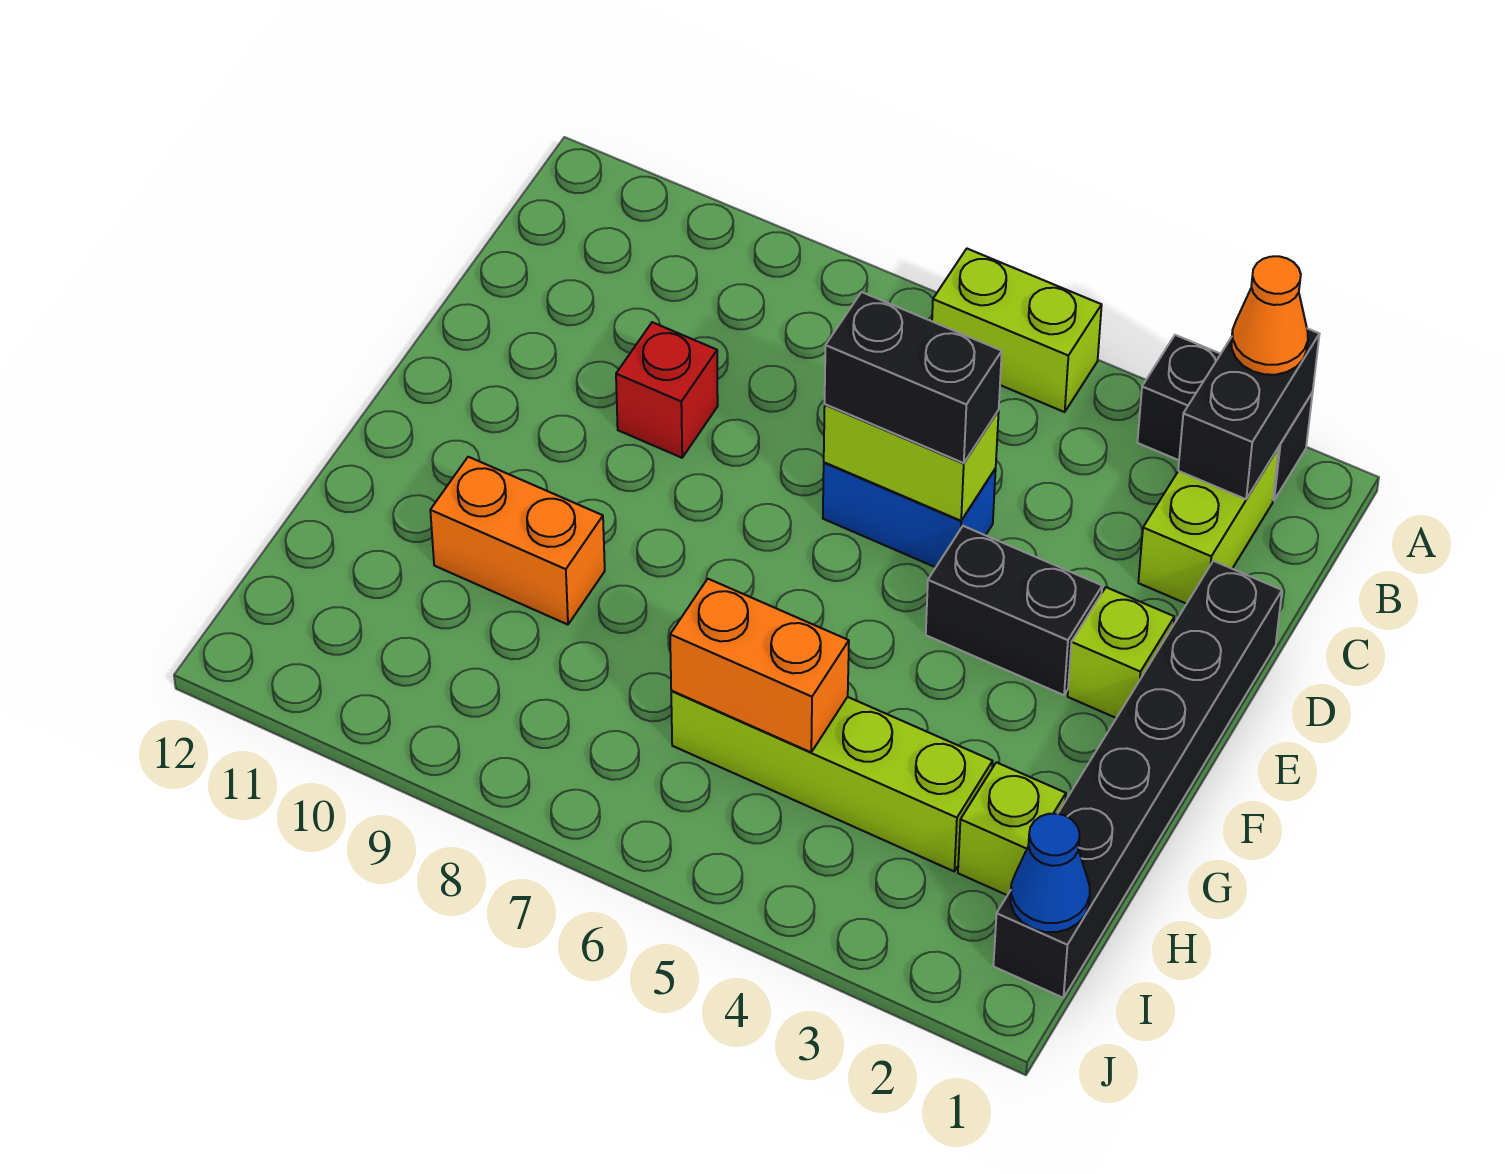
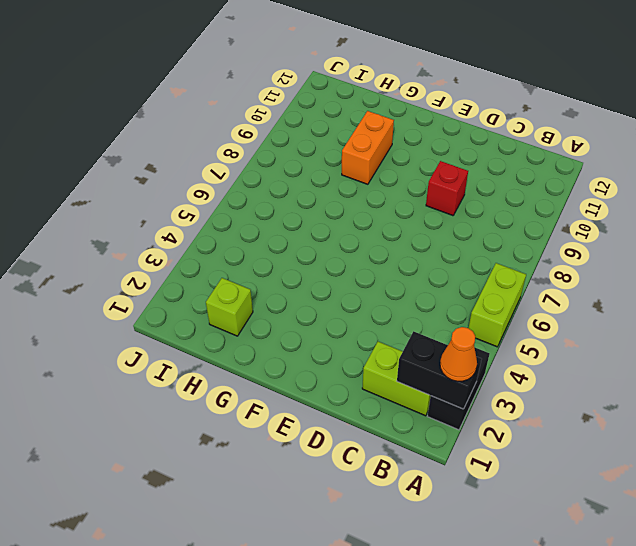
none -> black 1x6 brick [993,561,1282,998]
none -> blue 1x2 brick [823,462,996,567]
none -> lime 1x1 brick [1068,587,1174,718]

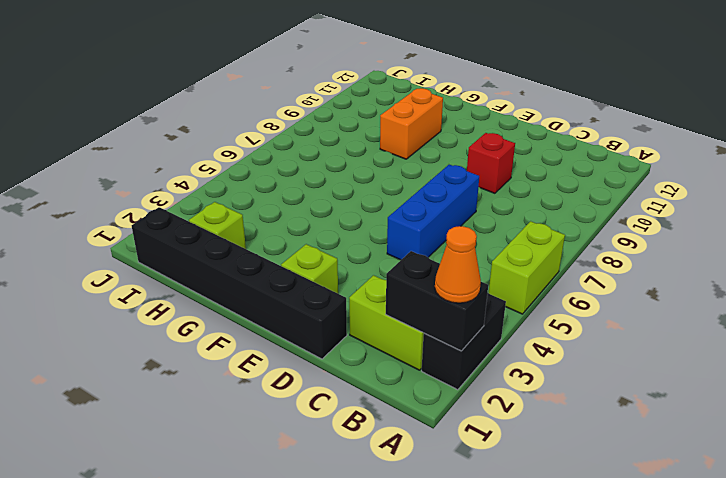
blue 1x3 brick [387,164,479,260] -> blue 1x2 brick [823,462,996,567]
none -> black 1x2 brick [926,526,1102,695]
none -> lime 1x4 brick [671,691,993,871]
none -> lime 1x2 brick [824,404,999,521]

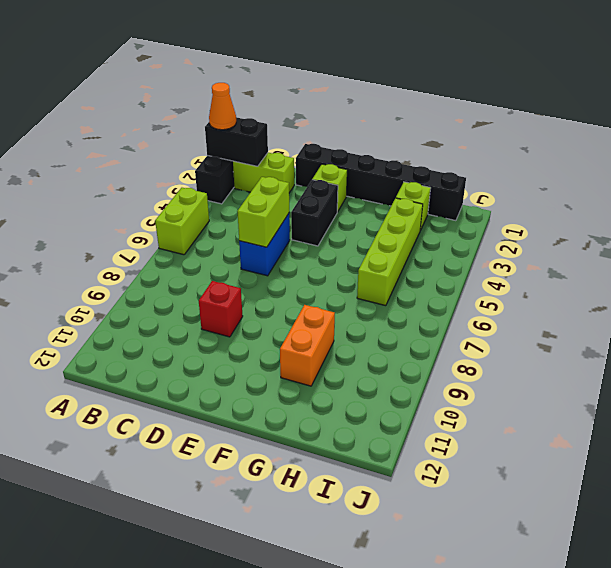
none -> orange 1x2 brick [670,579,849,752]
none -> blue 1x1 cone [1011,814,1090,932]
none -> black 1x2 brick [825,292,1002,463]

